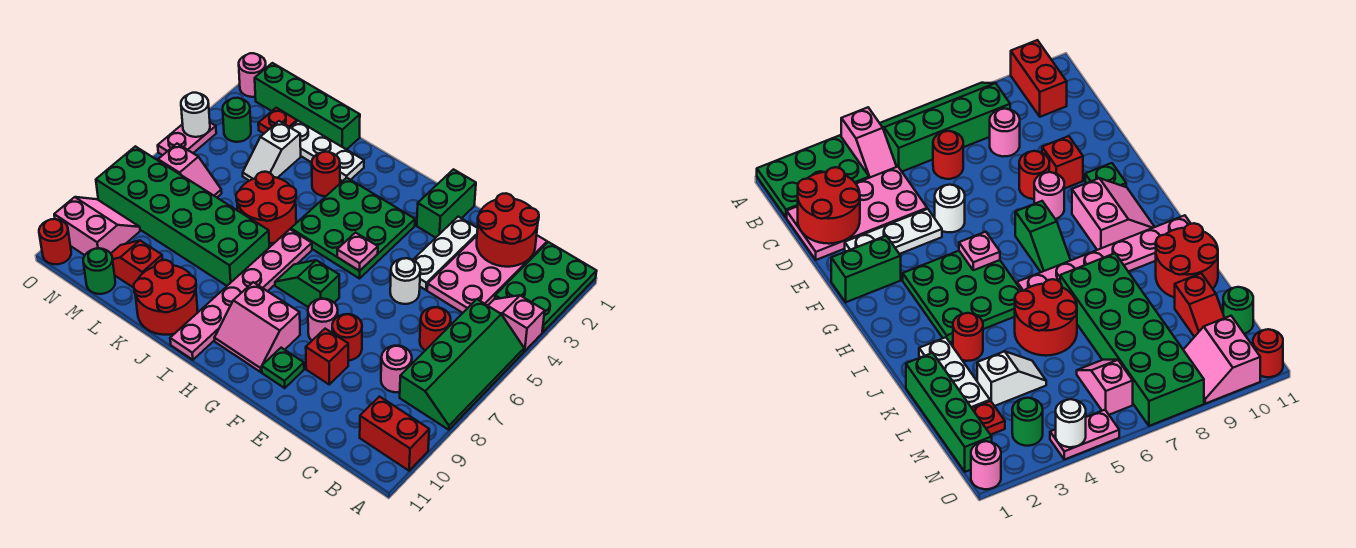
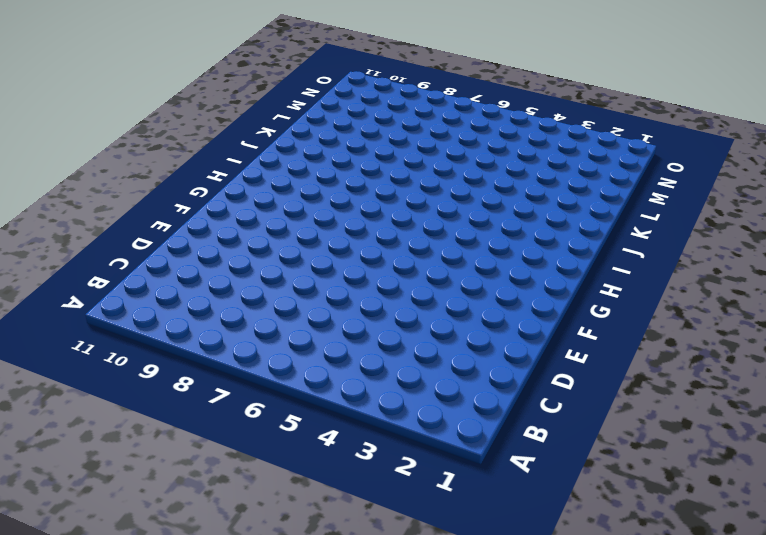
none -> green 2x3 plate [495,242,597,332]
none -> pink 1x2 slope [488,295,545,351]
none -> green 2x4 slope [400,299,524,430]
none -> red 1x2 brick [360,397,429,471]

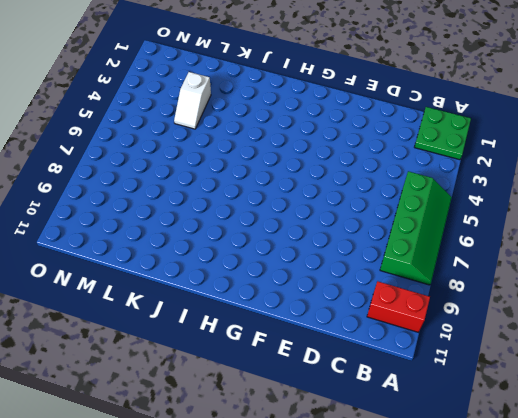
green 2x2 plate [415,107,471,160] -> green 2x3 plate [495,242,597,332]
none -> pink 1x2 slope [488,295,545,351]
none -> pink 2x4 plate [427,235,547,313]
none -> red 1x1 round brick [420,307,451,350]
none -> pink 1x1 round brick [381,346,412,392]

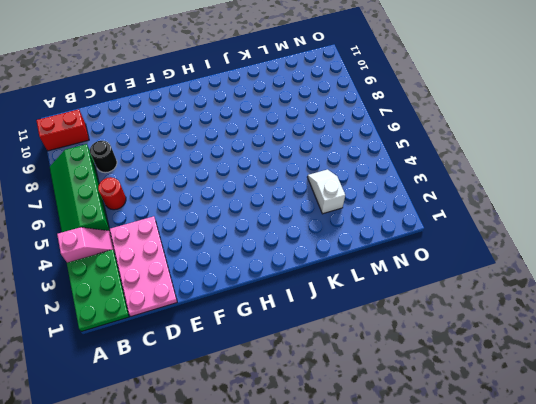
black 1x1 round brick [90,141,117,173] -> pink 1x1 round brick [381,346,412,392]
none -> white 1x3 plate [413,217,478,290]
none -> white 1x1 round brick [390,258,420,304]
none -> red 1x1 round brick [332,314,362,360]
none -> red 1x1 brick [306,329,348,384]

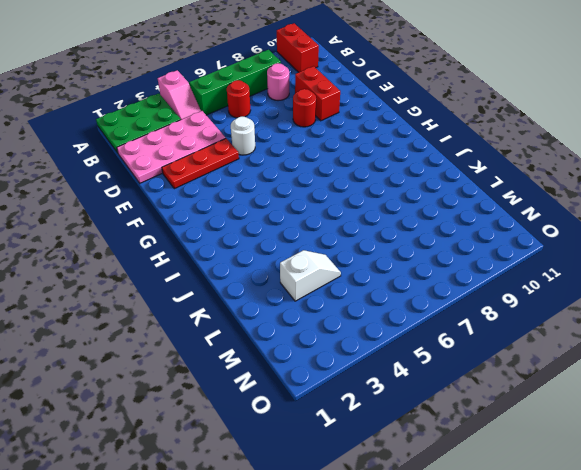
red 1x2 brick [295,66,340,121] -> red 1x1 brick [306,329,348,384]
red 1x3 plate [162,138,239,189] -> white 1x3 plate [413,217,478,290]
none -> green 1x2 brick [417,169,476,238]
none -> pink 1x1 round brick [308,299,338,340]
none -> green 1x1 plate [262,348,304,388]
none -> green 3x3 plate [291,178,415,279]

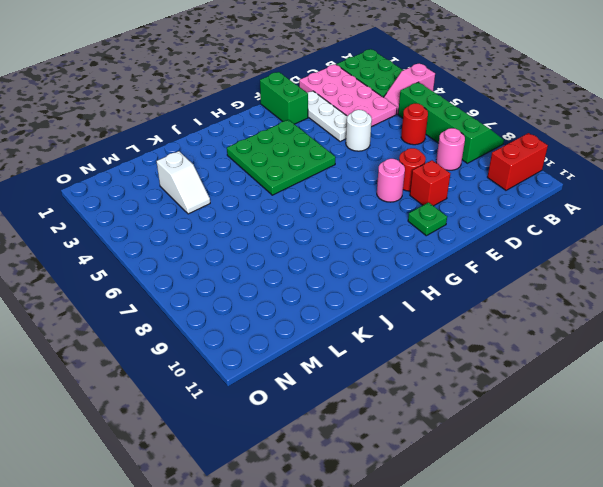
none -> green 1x2 slope [275,260,339,307]
none -> pink 2x2 slope [214,282,300,372]
none -> pink 1x6 plate [170,229,312,360]
none -> white 1x3 plate [290,121,364,181]

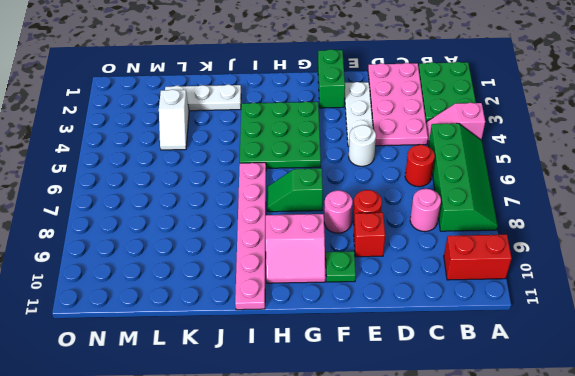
none -> red 1x1 round brick [312,152,340,196]
none -> red 2x2 round brick [236,172,296,244]
none -> green 2x6 brick [96,146,269,286]
none -> red 2x2 round brick [134,260,197,335]

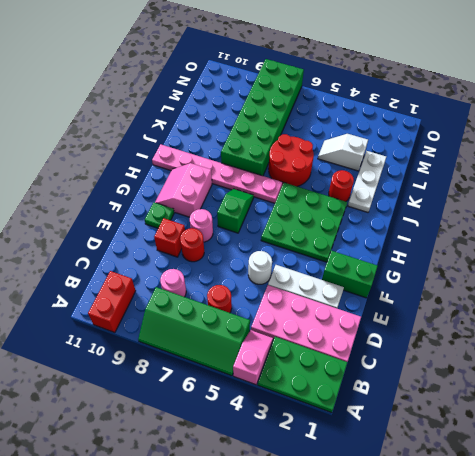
none -> red 2x2 round brick [134,260,197,335]
none -> green 1x4 brick [255,63,360,150]
none -> red 1x2 slope [111,241,163,288]
none -> red 1x1 plate [258,108,297,133]

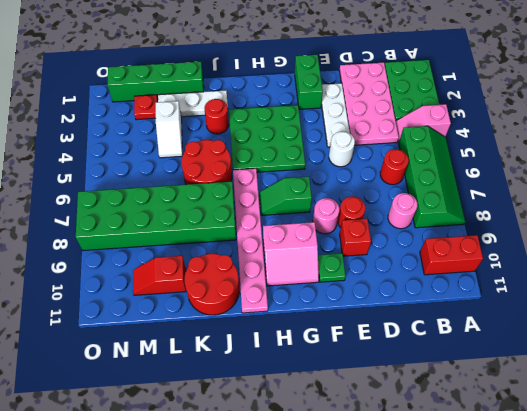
none -> pink 1x2 slope [158,144,222,197]
none -> green 1x1 round brick [83,248,115,294]
none -> green 1x1 round brick [223,98,251,142]
none -> pink 2x2 slope [54,197,140,255]

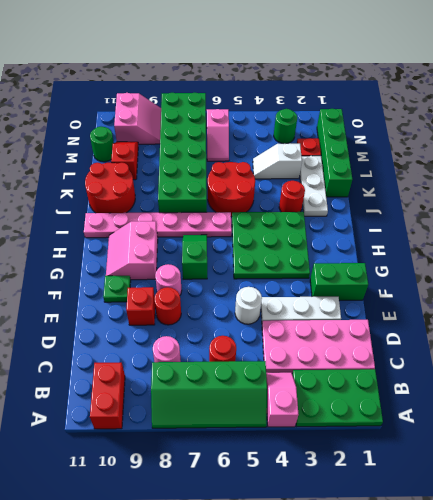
none -> pink 1x1 round brick [239,53,266,97]
none -> pink 1x2 plate [158,123,216,155]
none -> red 1x1 round brick [39,219,71,264]
none -> red 2x2 round brick [477,193,539,267]

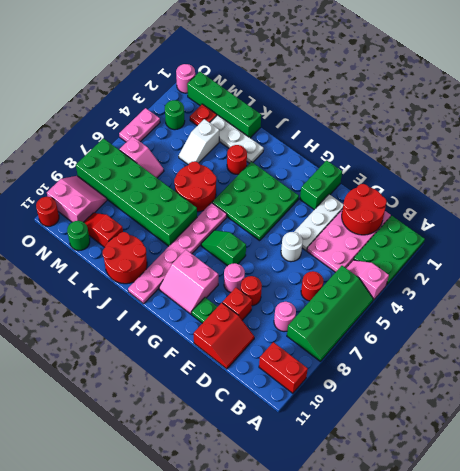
red 2x2 slope [194,303,254,369] -> none
none -> pink 1x1 plate [337,233,378,271]
none -> white 1x1 round brick [181,93,210,137]

